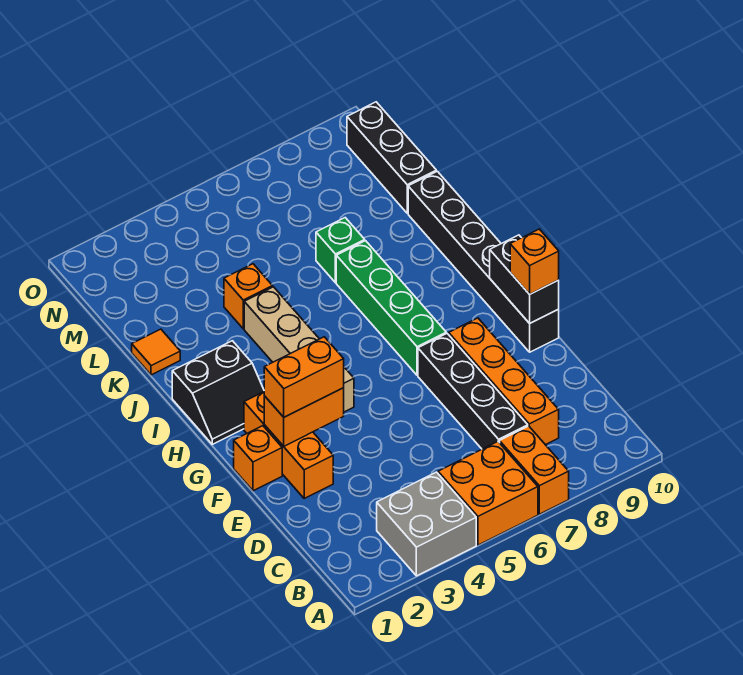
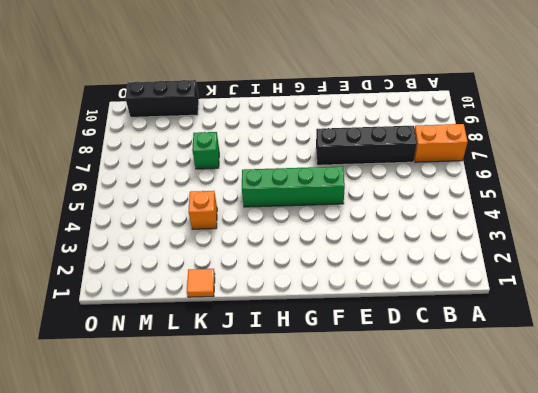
green 1x4 brick [242,166,345,207] -> green 1x4 brick moved to [336,241,446,375]
none -> grey 2x2 brick [377,472,476,576]
none -> orange 2x2 brick [438,442,538,545]
none -> orange 1x4 brick [449,318,559,445]

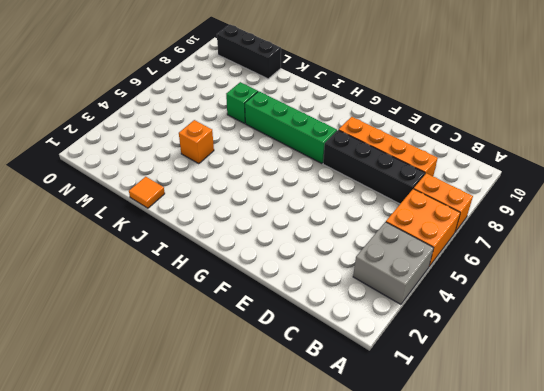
none -> orange 1x3 brick [244,392,333,498]
none -> orange 1x1 brick [234,426,282,491]
none -> black 1x6 brick [408,171,559,352]

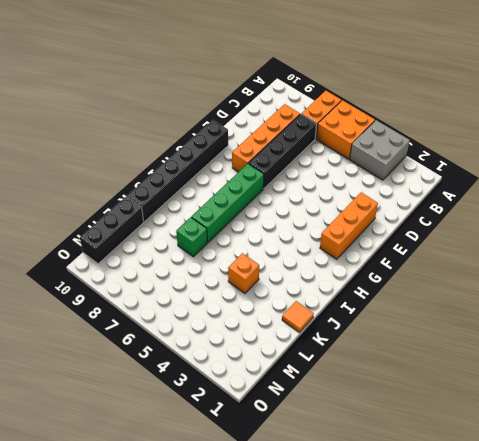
none -> orange 1x1 brick [234,426,282,491]
none -> tan 1x4 brick [244,287,354,412]
none -> black 2x2 slope [172,341,264,444]

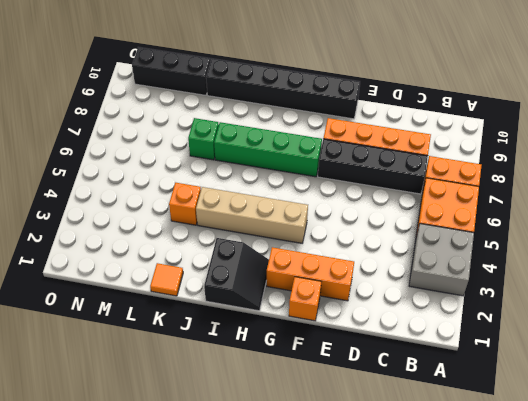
none -> orange 1x2 brick [264,388,344,446]
none -> black 1x2 brick [490,235,559,323]
none -> orange 1x2 brick [264,337,344,417]

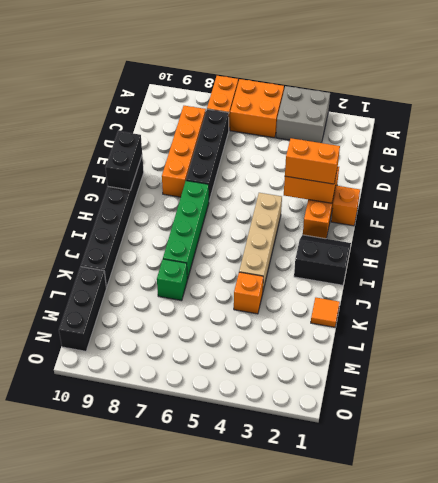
none -> orange 1x1 brick [510,229,559,294]

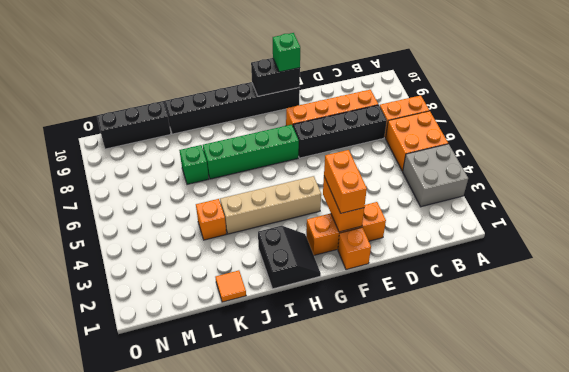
green 1x1 brick [273,33,300,72] -> orange 1x1 brick [510,229,559,294]

